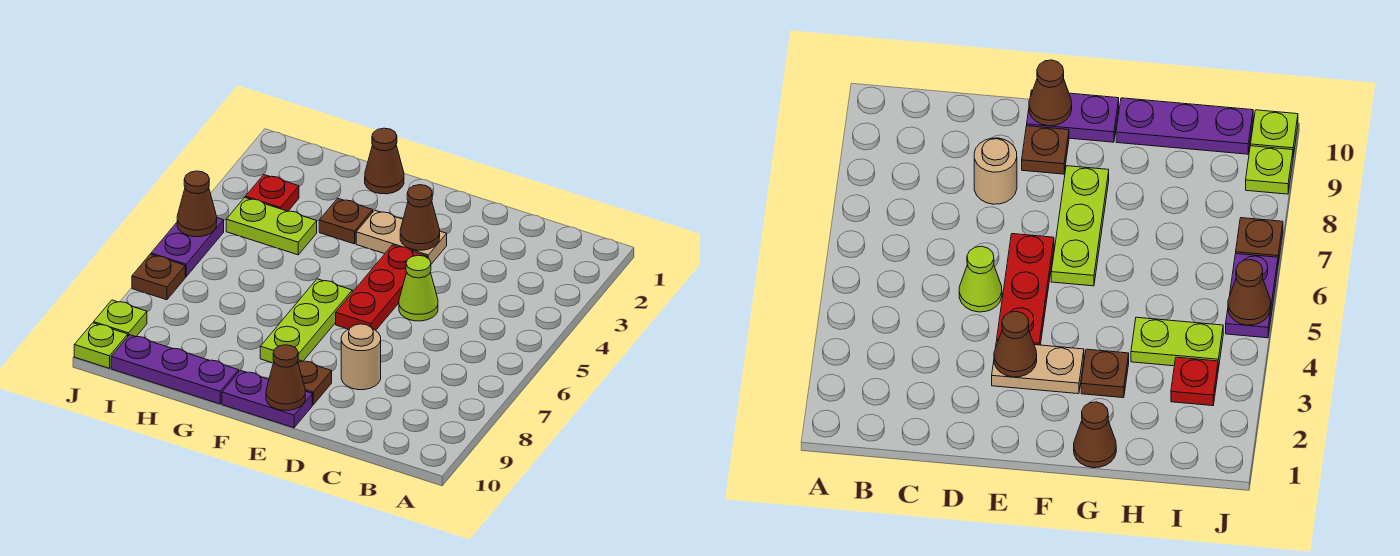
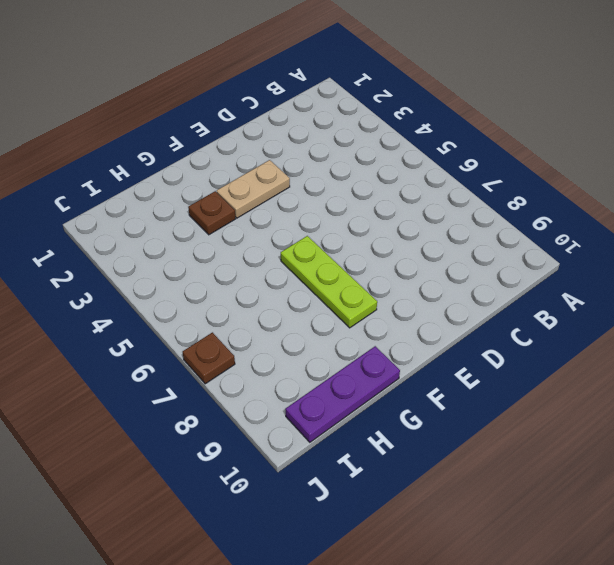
none -> lime 1x1 cone [399,255,438,321]
none -> tan 1x1 round brick [341,324,381,390]
none -> red 1x3 plate [336,245,427,330]

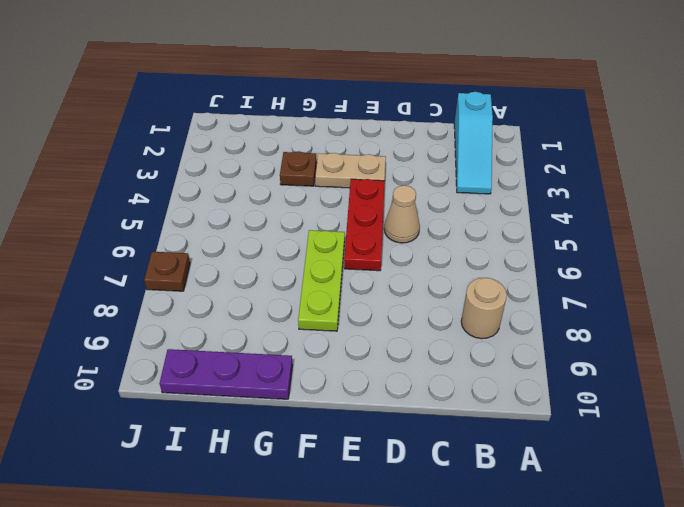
cyan 1x3 slope [454,92,493,194] -> none
tan 1x1 round brick [461,278,507,339] -> tan 1x1 round brick moved to [341,324,381,390]
tan 1x1 cone [384,185,420,243] -> lime 1x1 cone [399,255,438,321]
none -> brown 1x1 plate [298,360,332,405]
none -> purple 1x2 plate [222,370,312,428]
none -> brown 1x1 cone [365,128,404,194]

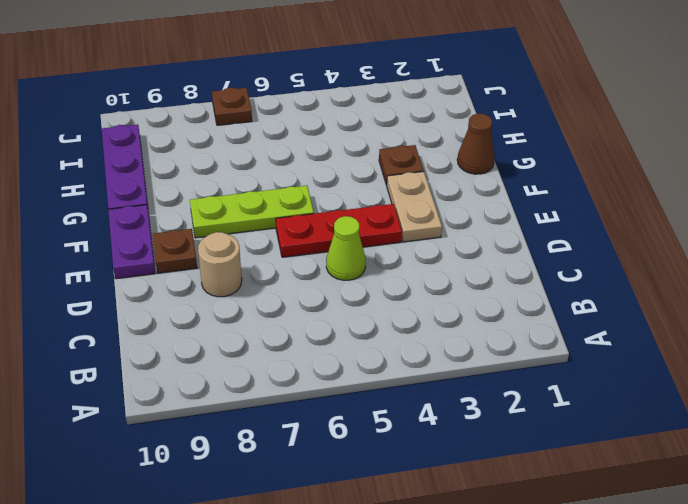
none -> lime 1x2 plate [226,198,317,255]
none -> red 1x1 plate [245,175,299,211]
none -> purple 1x2 plate [151,218,224,277]

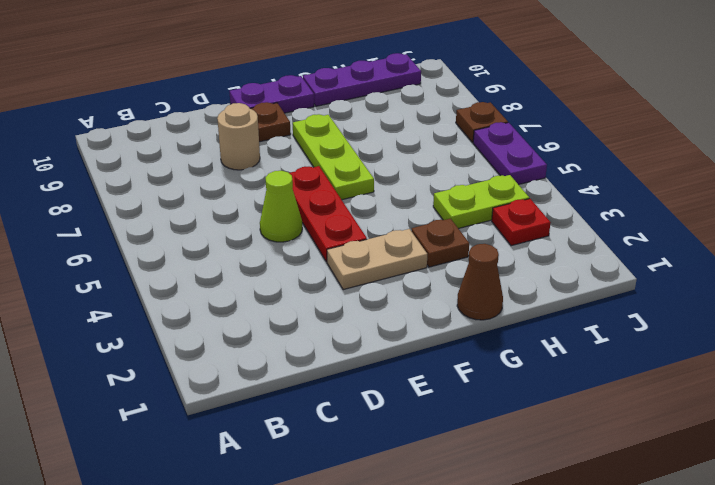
none -> lime 1x1 plate [94,300,147,337]
none -> lime 1x1 plate [74,323,128,368]
none -> brown 1x1 cone [400,185,440,250]

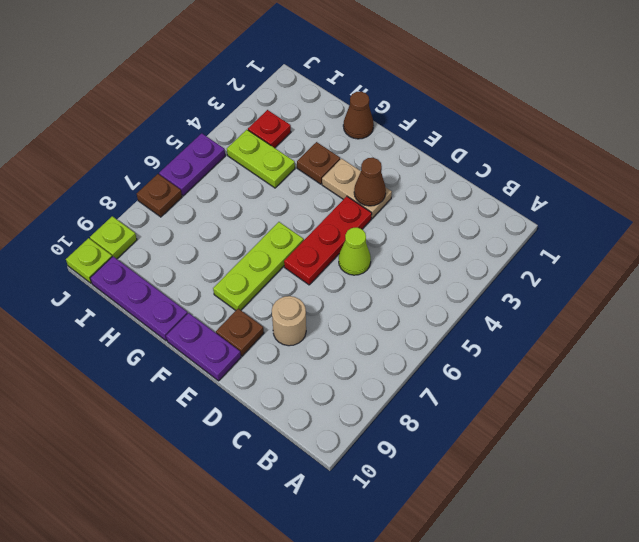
none -> brown 1x1 cone [266,345,305,410]
none -> brown 1x1 cone [177,171,217,237]

